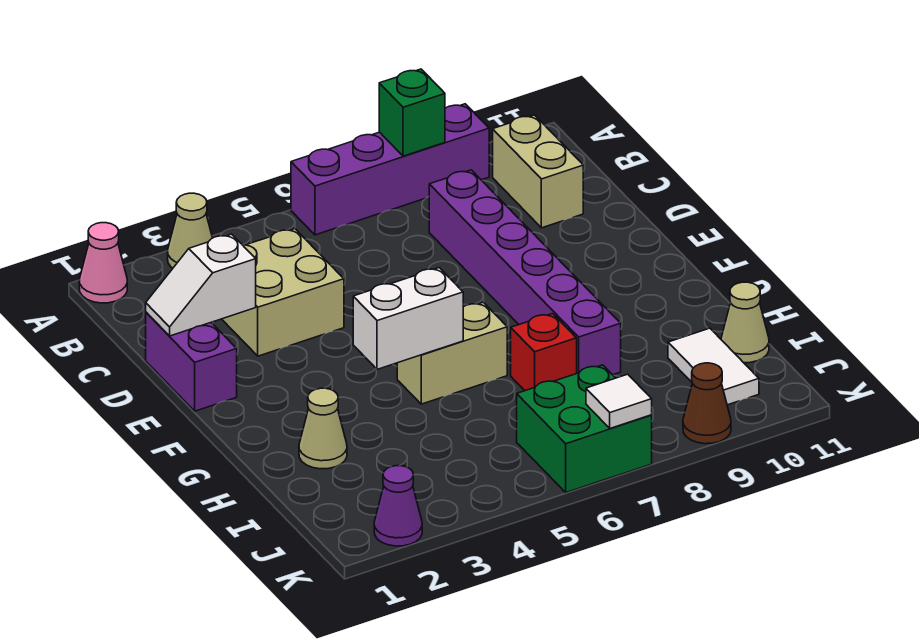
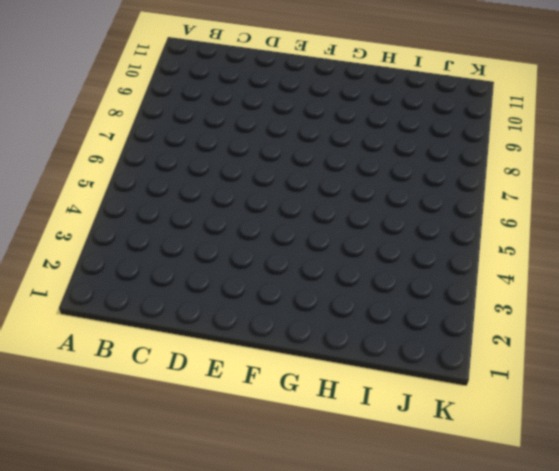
none -> pink 1x1 cone [79,223,127,303]
none -> tan 1x1 cone [168,193,212,268]
none -> purple 1x4 brick [291,104,489,235]

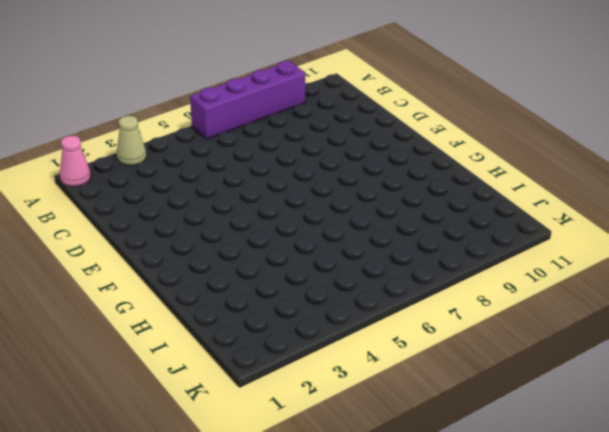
none -> tan 1x2 brick [493,115,583,228]
none -> tan 2x2 brick [222,229,344,356]
none -> purple 1x6 brick [429,170,621,375]

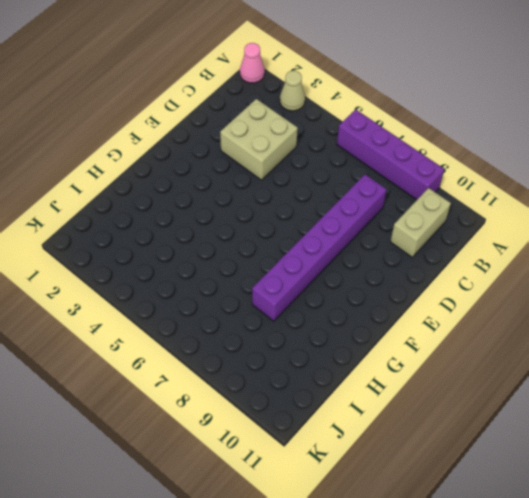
none -> purple 1x2 brick [146,312,237,411]
none -> tan 1x2 brick [397,302,507,404]
none -> tan 1x1 cone [299,388,347,469]

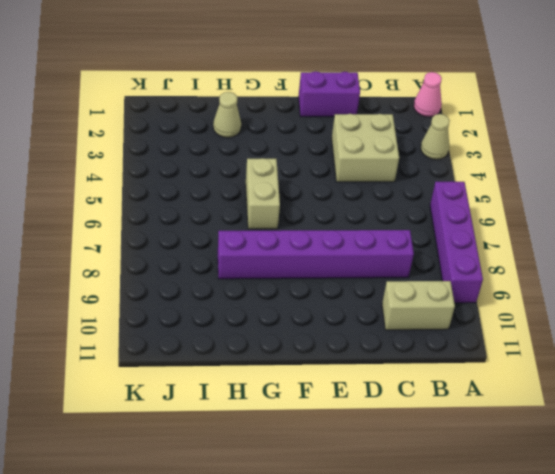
none -> red 1x1 brick [511,314,577,391]
none -> white 1x2 tile [668,328,759,405]
none -> tan 1x1 cone [721,282,769,363]

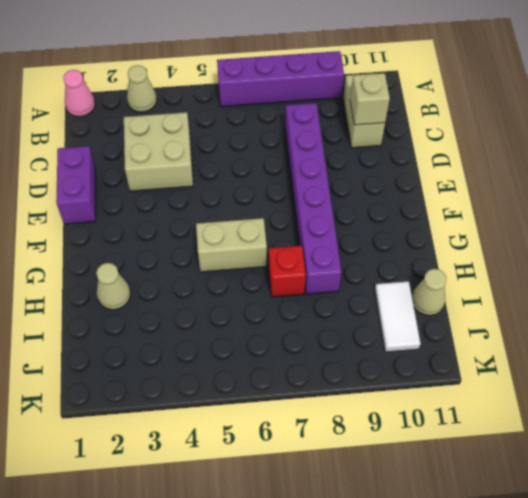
tan 1x1 brick [350,73,390,125] -> none
none -> green 2x2 brick [517,365,652,492]
none -> purple 1x1 cone [374,466,422,546]
none -> brown 1x1 cone [683,363,731,444]

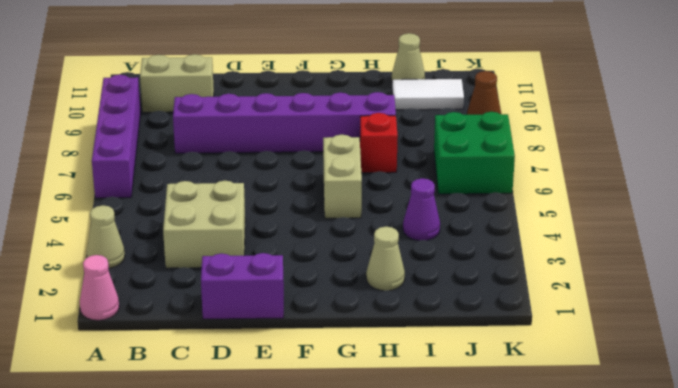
purple 1x1 cone [403,178,440,241] -> purple 1x1 cone moved to [374,466,422,546]
none -> green 1x1 brick [379,69,445,156]
none -> white 1x2 slope [146,234,256,336]
none -> white 1x2 brick [353,268,463,369]

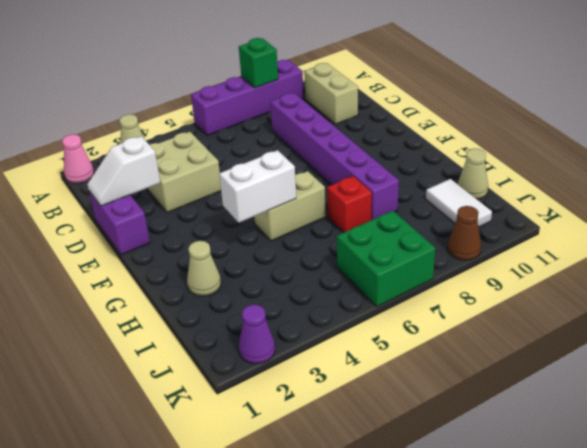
none -> white 1x1 tile [586,374,652,428]

